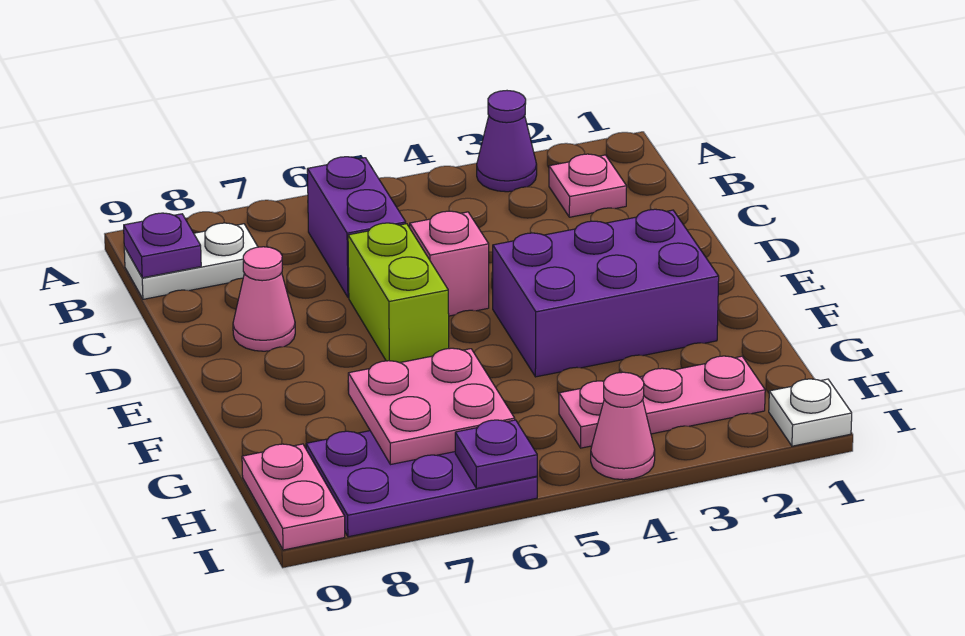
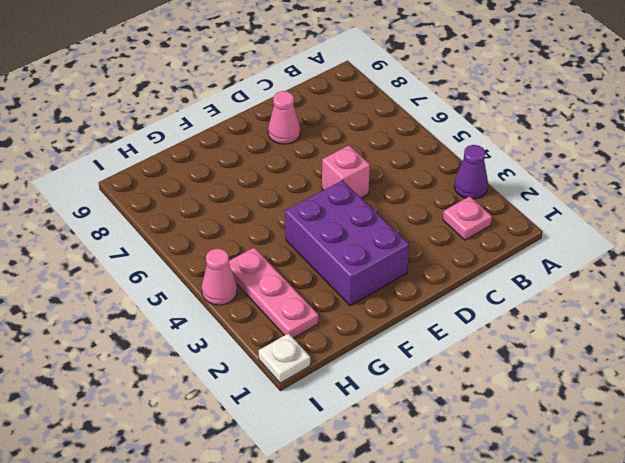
none -> purple 1x2 brick [307,157,406,298]
none -> white 1x2 plate [124,223,258,299]
none -> lime 1x2 brick [348,223,449,363]

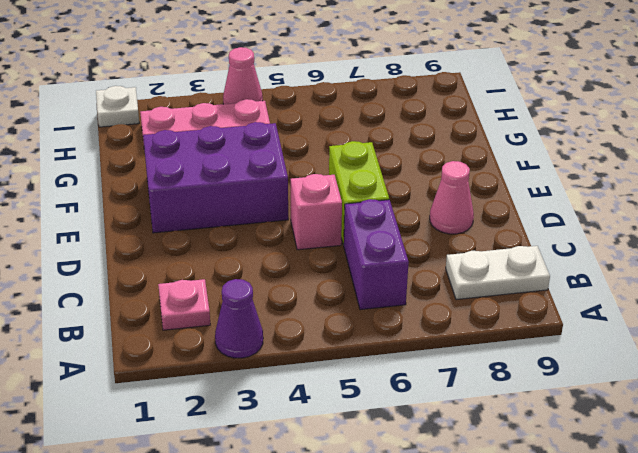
none -> purple 2x3 plate [306,431,537,537]
none -> pink 1x2 plate [242,444,345,550]
none -> purple 1x1 plate [124,213,201,278]

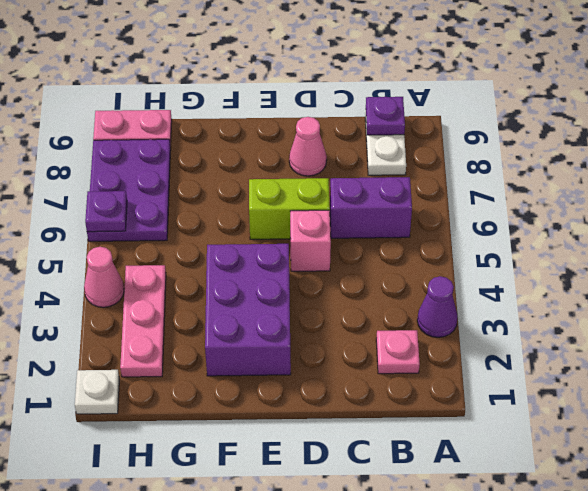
none -> pink 2x2 plate [348,348,515,465]

